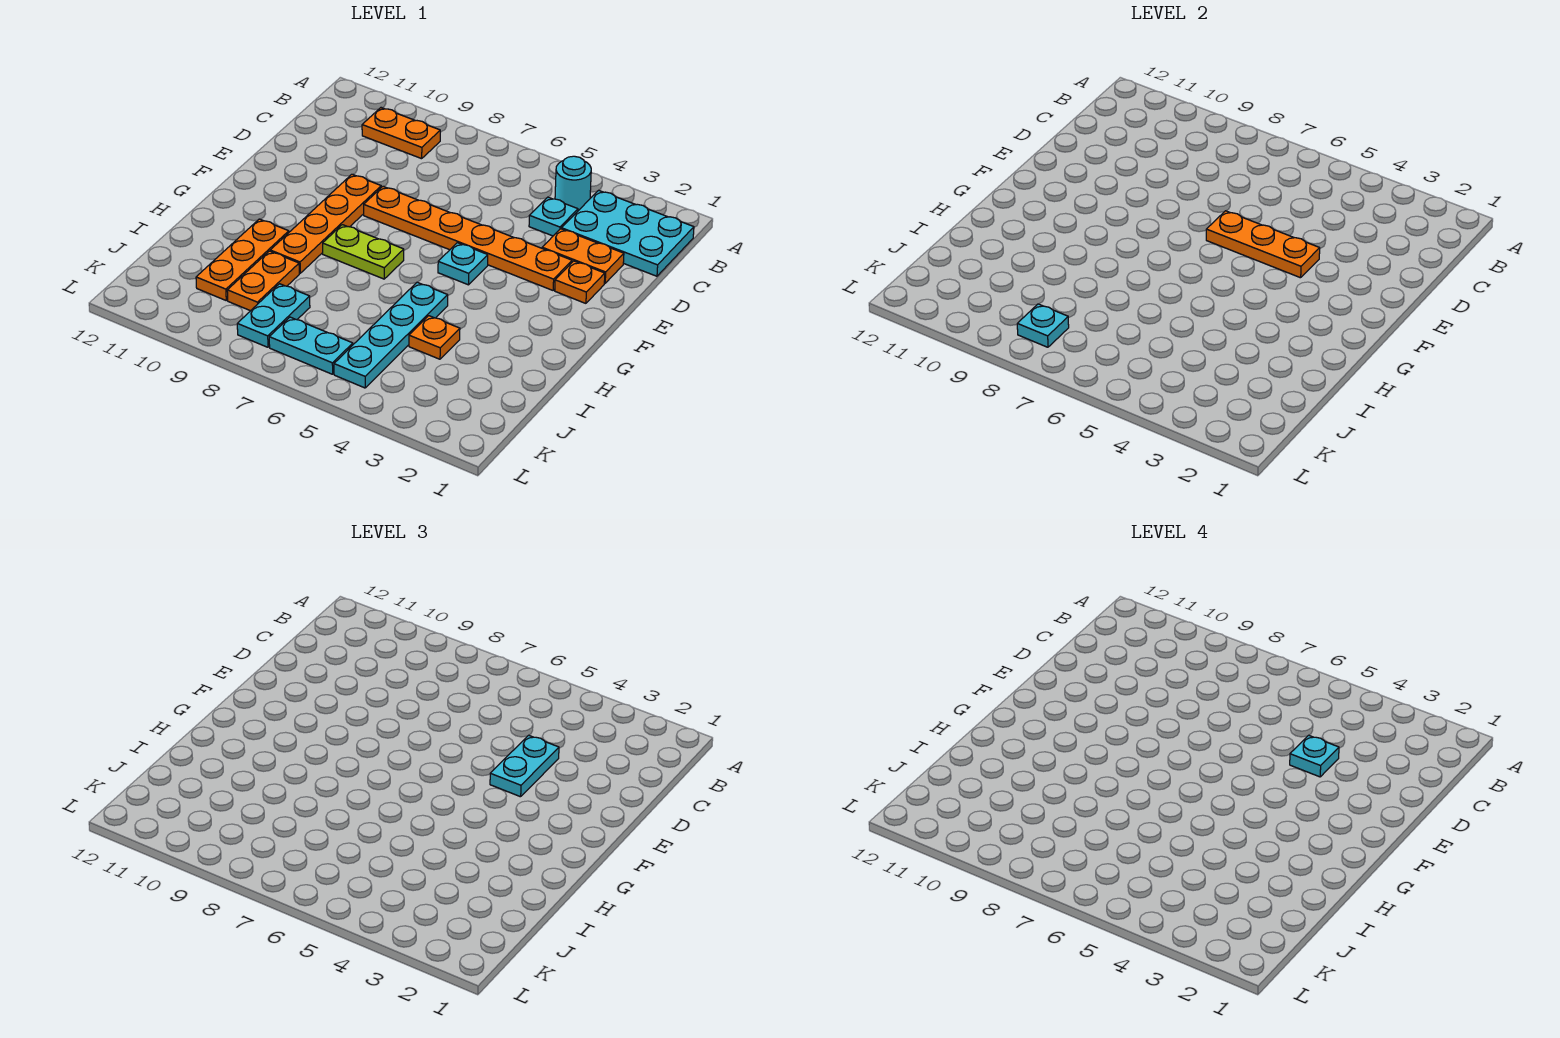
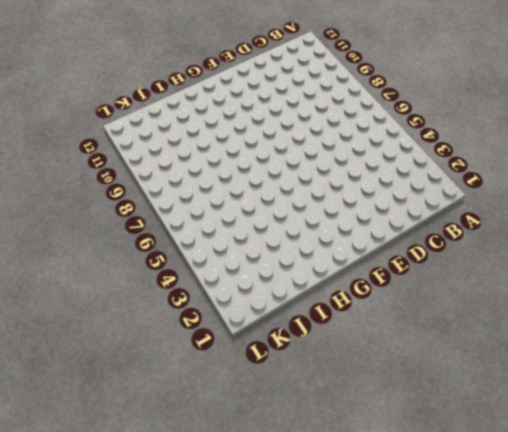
none -> cyan 2x3 plate [561,190,694,276]
none -> cyan 1x1 round brick [555,156,591,211]
none -> orange 1x2 plate [362,108,440,159]

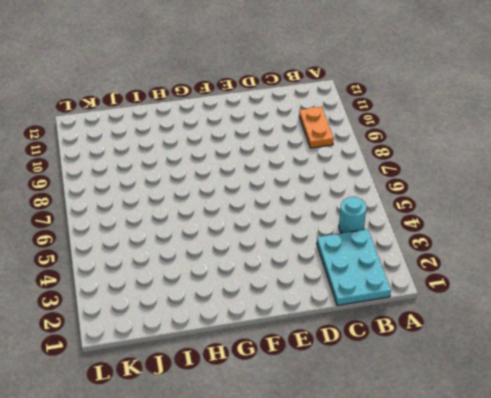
none -> cyan 1x1 plate [529,197,578,236]
none -> orange 1x2 plate [542,229,624,283]
none -> orange 1x1 plate [555,261,605,303]

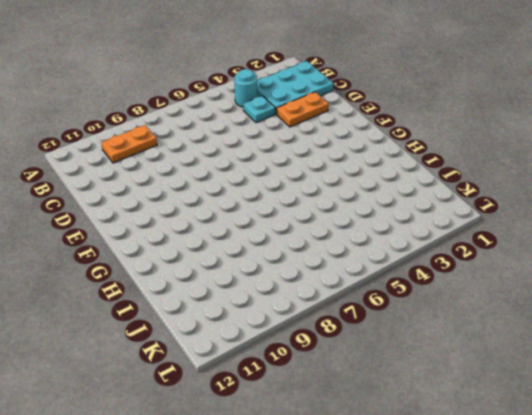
none -> orange 1x1 plate [555,261,605,303]
none -> orange 1x6 plate [364,187,572,290]
none -> orange 1x4 plate [270,174,381,273]

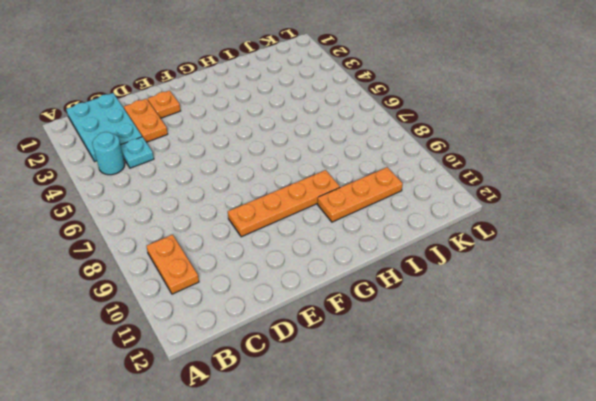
none -> orange 1x6 plate [364,187,572,290]
none -> cyan 1x1 plate [438,243,488,285]
none -> lime 1x2 plate [323,225,404,279]

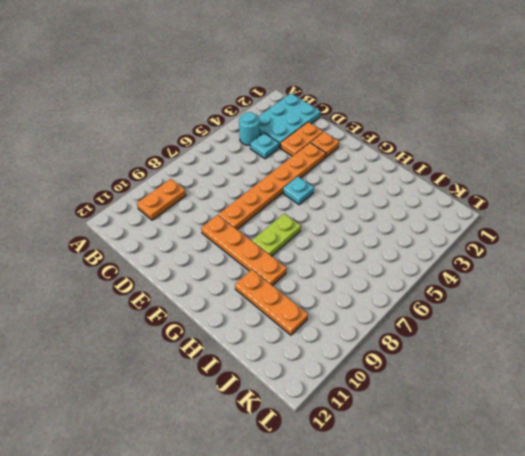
none -> cyan 1x4 plate [334,282,448,388]
none -> orange 1x1 plate [409,316,460,359]
none -> orange 1x2 plate [227,251,299,311]

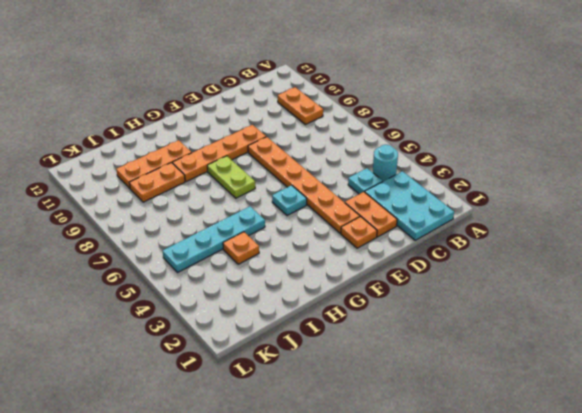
none -> cyan 1x2 plate [237,284,310,347]
none -> cyan 1x2 plate [269,317,353,374]
none -> orange 1x3 plate [1206,211,1320,278]

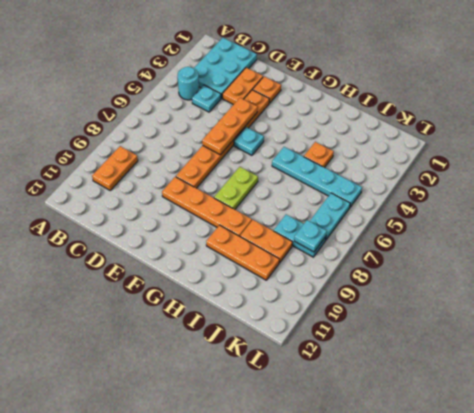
none -> cyan 1x2 plate [490,735,559,797]
none -> cyan 1x1 plate [1290,735,1339,777]

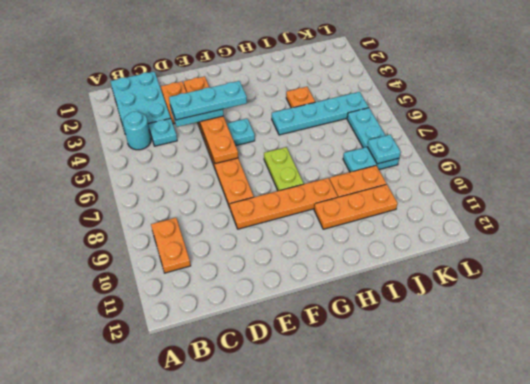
cyan 1x3 plate [169,81,247,120] -> cyan 1x1 plate [1290,735,1339,777]

